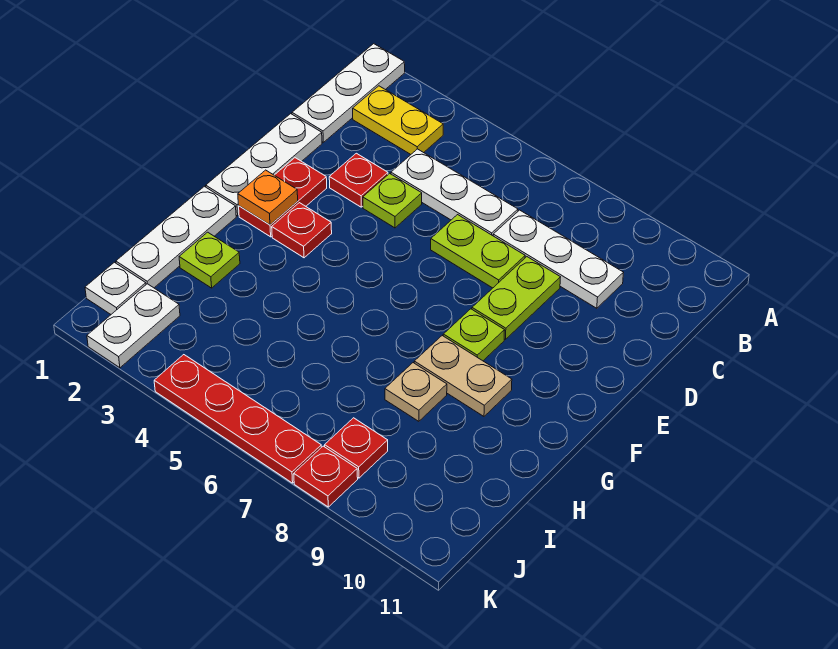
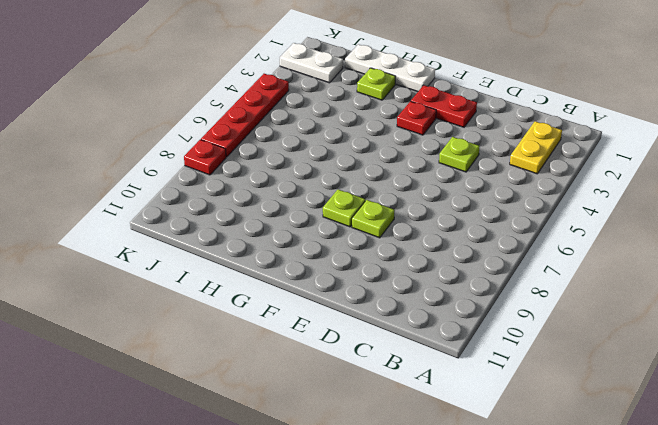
lime 1x1 plate [352,200,395,238] -> lime 1x2 plate [472,257,560,339]
none -> white 1x3 plate [292,44,405,142]
none -> white 1x3 plate [391,149,518,236]
none -> white 1x3 plate [493,210,624,308]

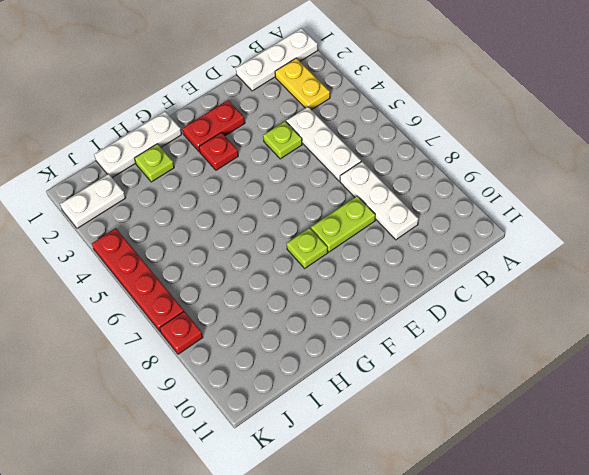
none -> white 1x3 plate [206,114,322,216]
none -> red 1x1 plate [329,153,388,207]
none -> lime 1x2 plate [431,215,525,288]

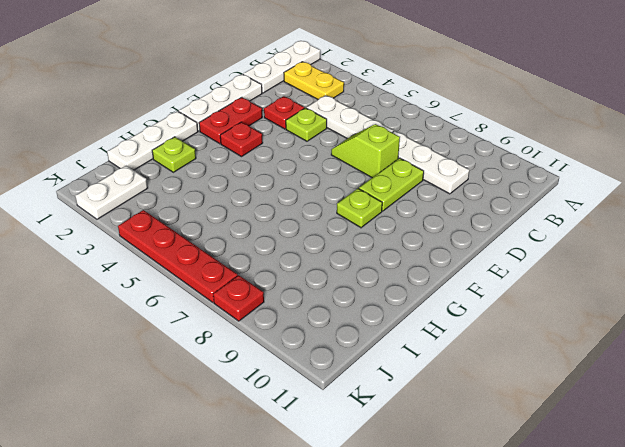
lime 1x2 slope [331,124,400,178] -> lime 1x2 plate [431,215,525,288]
none -> tan 1x2 plate [414,336,512,416]
none -> tan 1x1 plate [385,363,447,421]
none -> white 1x1 plate [85,262,146,314]

